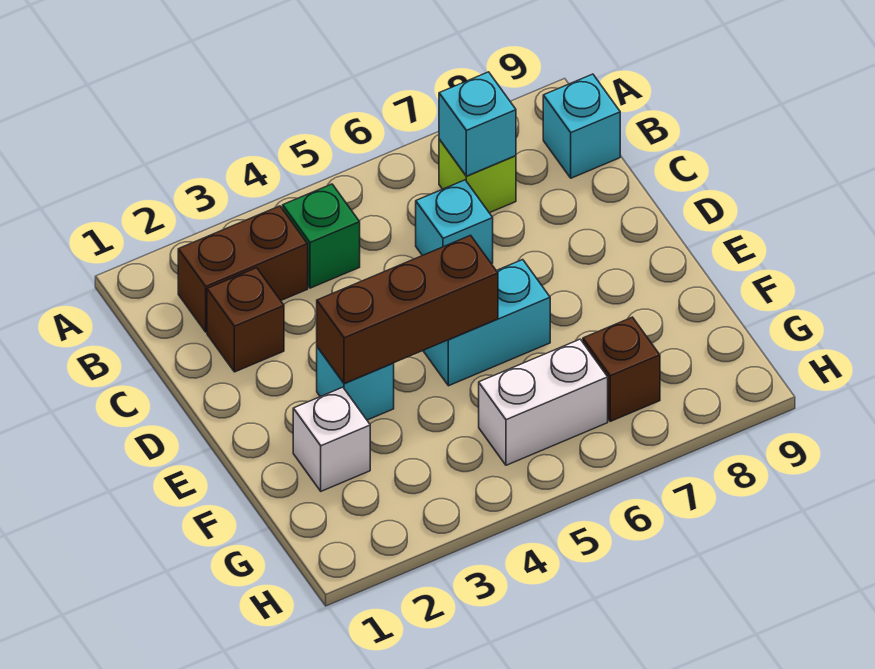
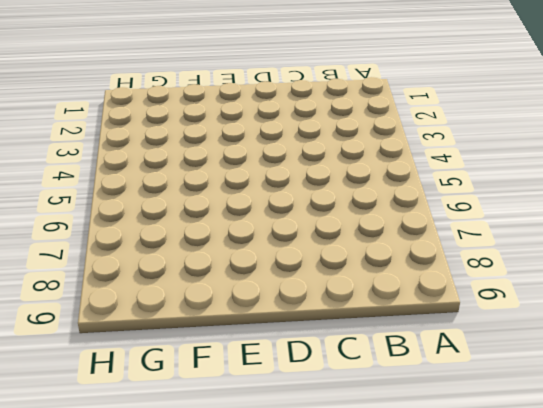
none -> brown 1x2 brick [178,206,308,332]
none -> green 1x1 brick [283,184,360,288]
none -> lime 1x1 brick [439,139,516,213]

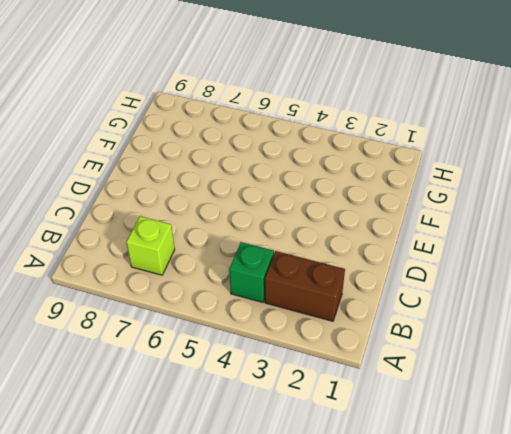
none -> cyan 1x1 brick [543,74,620,178]
none -> brown 1x1 brick [207,268,284,372]
none -> cyan 1x1 brick [416,180,493,264]

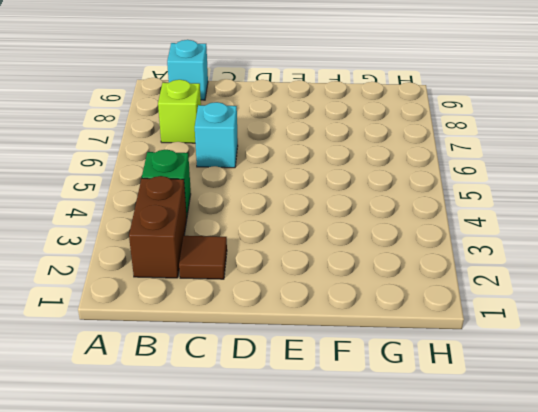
brown 1x1 tile [179,236,227,279] -> brown 1x1 brick [207,268,284,372]
none -> cyan 1x1 brick [317,347,394,420]
none -> cyan 1x2 brick [423,260,550,386]
none -> white 1x1 brick [293,387,370,491]

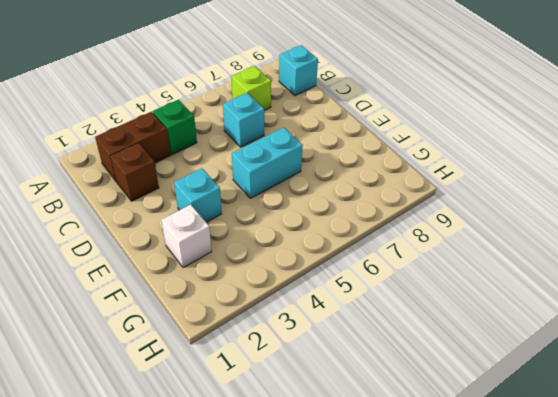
none -> white 1x2 brick [479,339,608,465]
none -> brown 1x1 brick [583,317,660,421]
none -> cyan 1x1 brick [439,72,516,176]

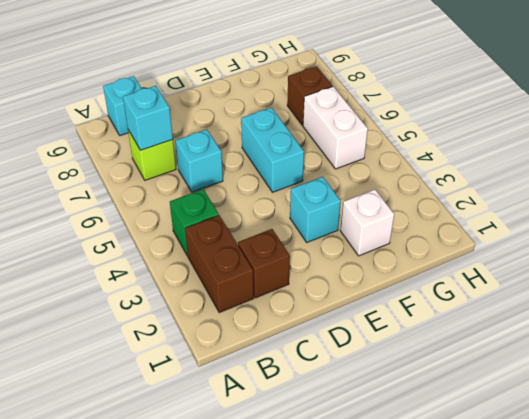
none -> brown 1x3 brick [317,235,498,384]

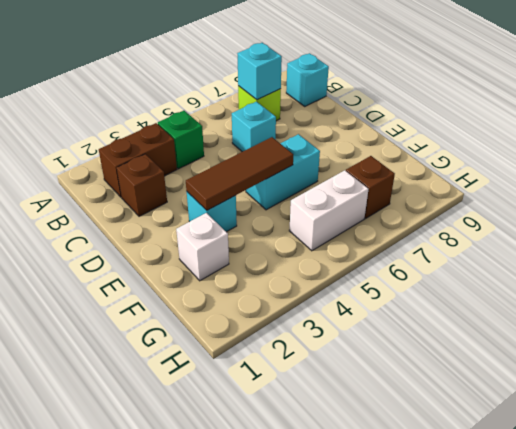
brown 1x3 tile [186,137,293,210] -> brown 1x3 brick [317,235,498,384]

